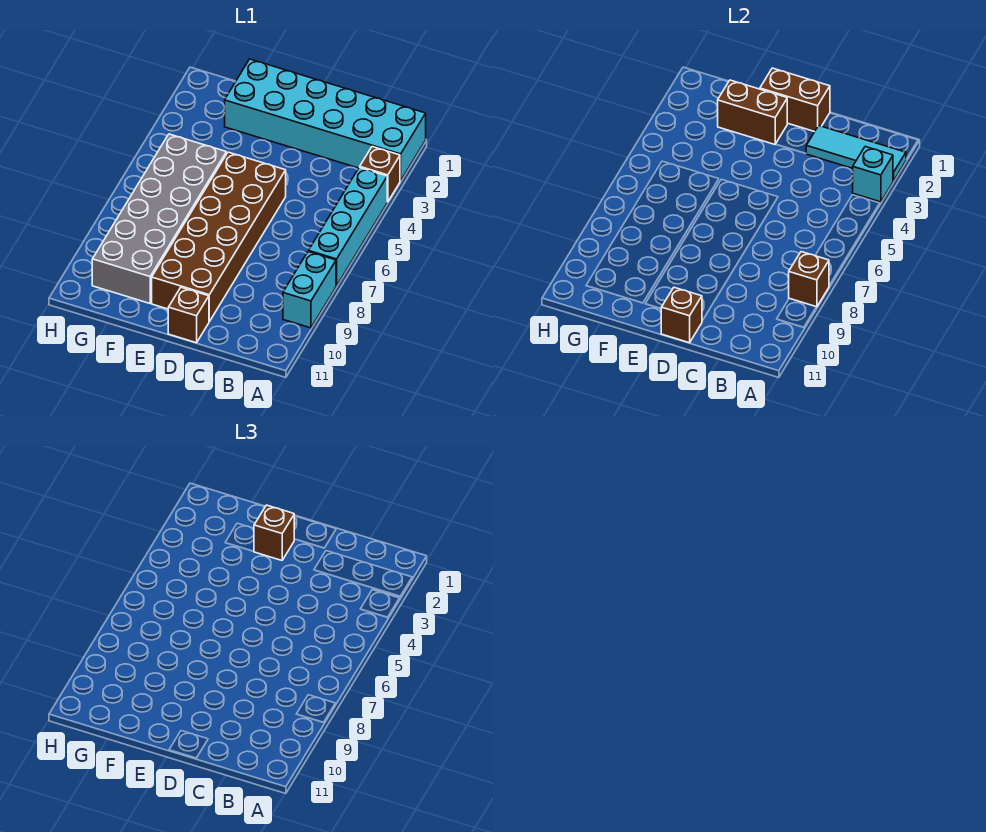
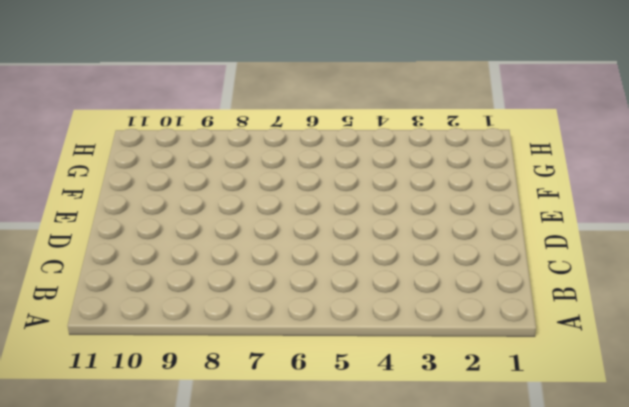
none -> cyan 2x6 brick [225,59,426,181]
none -> brown 1x1 brick [360,147,400,202]
none -> cyan 1x4 brick [309,167,387,286]

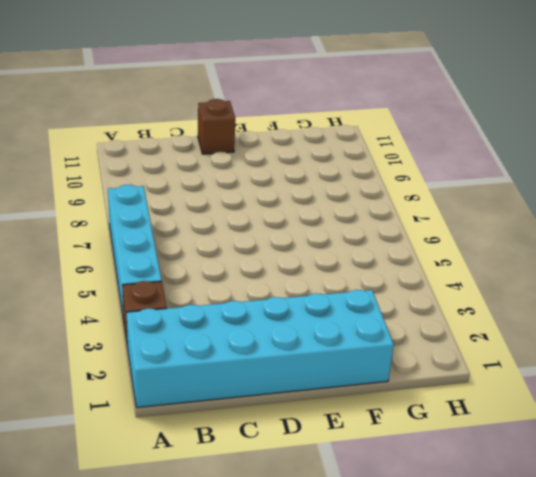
none -> cyan 1x2 brick [283,252,336,328]
none -> brown 2x6 brick [152,152,286,321]
none -> grey 2x6 brick [92,134,226,303]

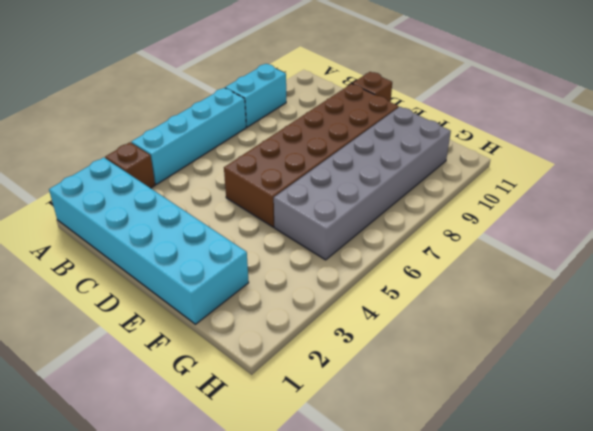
none -> cyan 1x3 tile [806,126,906,181]
none -> cyan 1x1 brick [853,147,893,202]
none -> brown 1x1 brick [789,252,829,307]

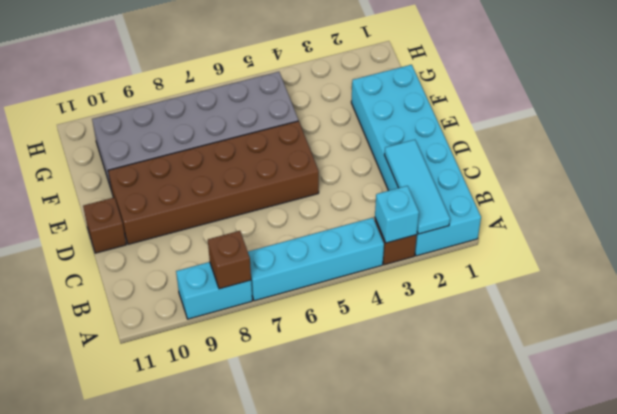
none -> brown 1x2 brick [760,68,830,132]
none -> brown 1x1 brick [661,287,702,343]
none -> brown 1x2 brick [718,80,787,144]

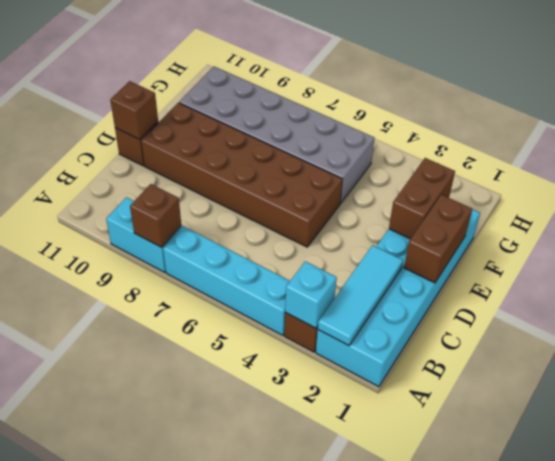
none -> brown 1x1 brick [254,505,294,560]

